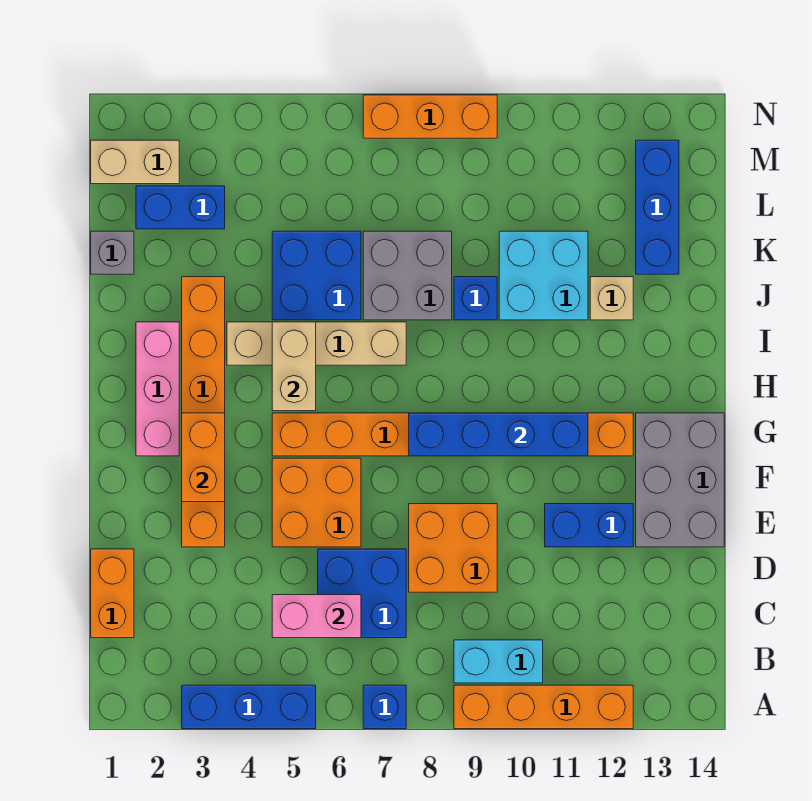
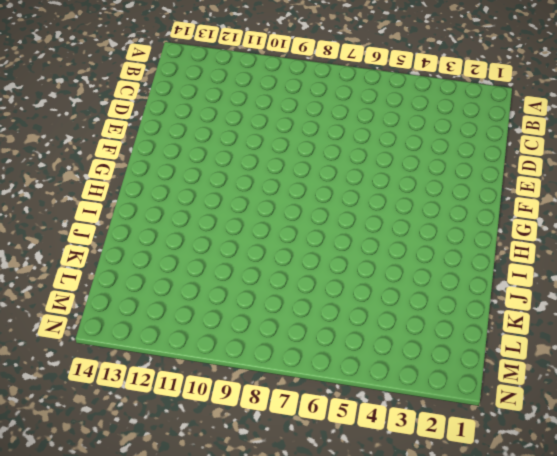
none -> blue 1x3 brick [182,685,316,729]
none -> blue 1x1 brick [363,685,406,729]
none -> orange 1x4 brick [454,685,633,729]

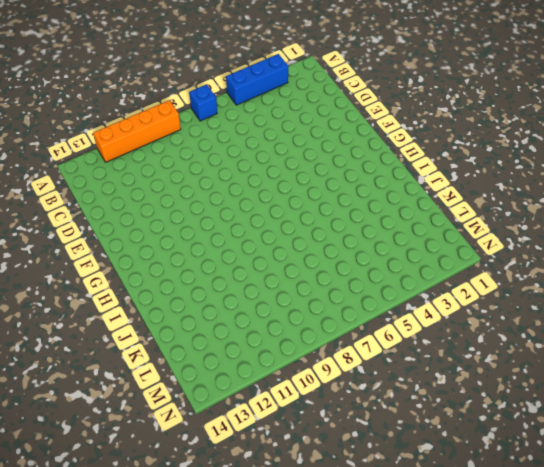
none -> cyan 1x2 brick [454,640,543,683]
none -> orange 1x2 brick [91,549,134,638]
none -> blue 2x2 brick [318,549,406,638]

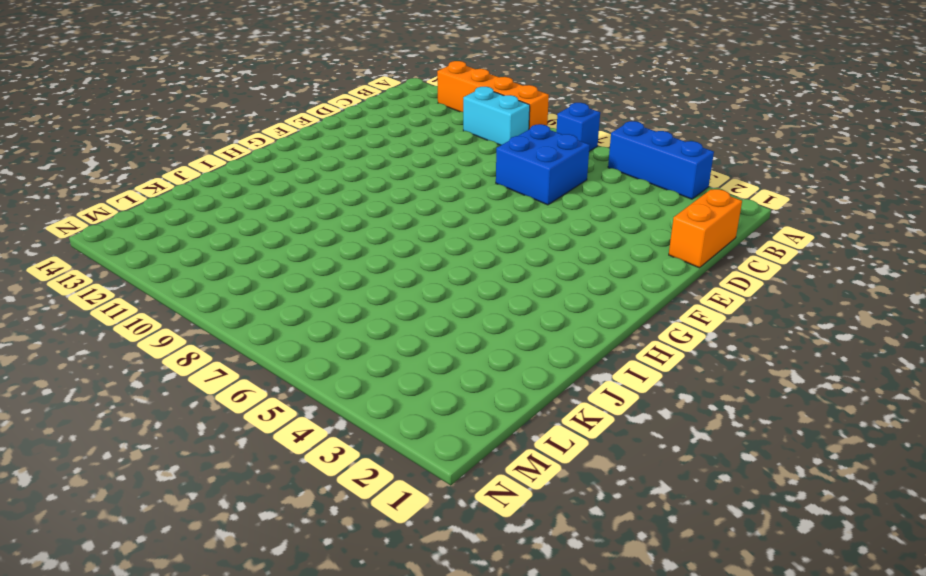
none -> orange 2x2 brick [409,504,497,592]
none -> orange 1x6 brick [182,277,225,547]
none -> orange 2x2 brick [272,458,361,547]

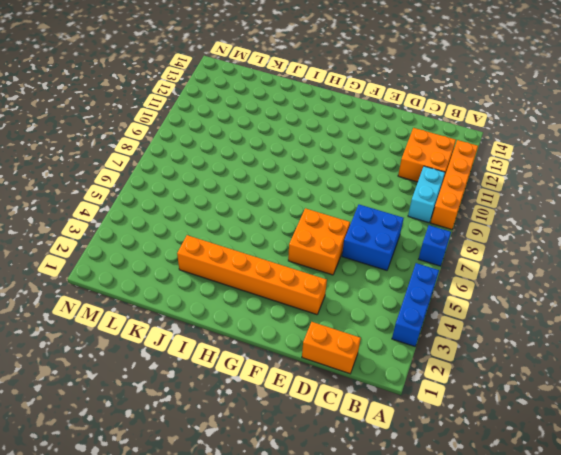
orange 2x2 brick [398,128,456,183] -> orange 2x2 brick moved to [409,504,497,592]
none -> blue 1x2 brick [545,504,633,547]
none -> grey 2x3 brick [636,413,724,547]
none -> pink 1x3 brick [136,322,179,456]

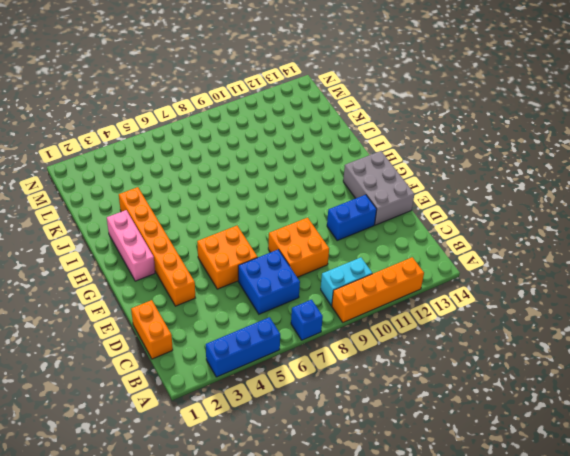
none -> orange 1x8 brick [272,413,633,456]
none -> tan 1x4 brick [227,322,406,365]
none -> blue 2x2 brick [272,231,361,320]

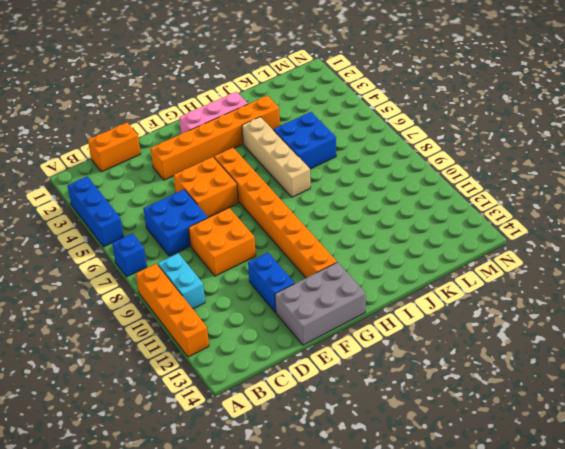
none -> grey 2x2 brick [363,231,452,320]
none -> blue 1x1 brick [454,277,497,320]
none -> cyan 2x2 brick [499,231,588,320]

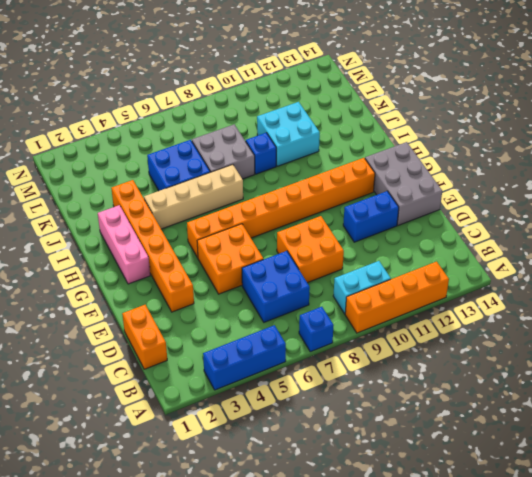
none -> tan 1x1 brick [590,277,633,320]
none -> grey 1x1 brick [91,231,134,274]
none -> blue 1x3 brick [636,140,679,274]

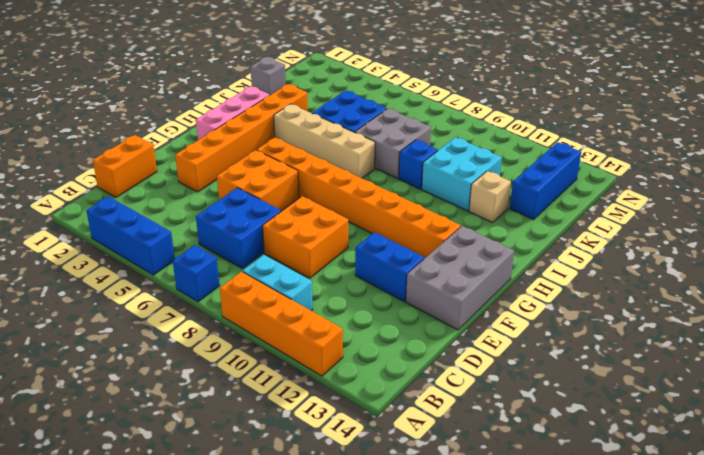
none -> blue 1x2 brick [136,186,225,229]
none -> tan 1x2 brick [91,140,179,184]
none -> orange 1x3 brick [363,95,497,138]

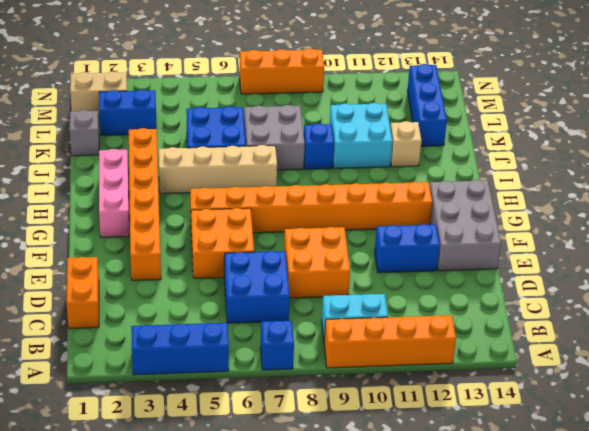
none -> pink 1x2 brick [272,595,361,638]
none -> orange 1x2 brick [182,413,225,502]
none -> blue 1x4 brick [409,413,588,456]

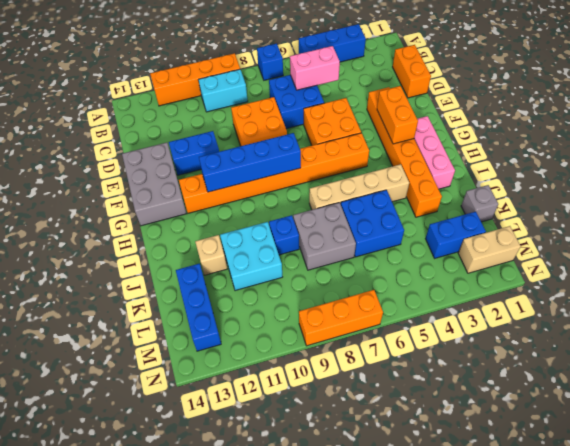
none -> tan 1x2 brick [272,322,316,411]

